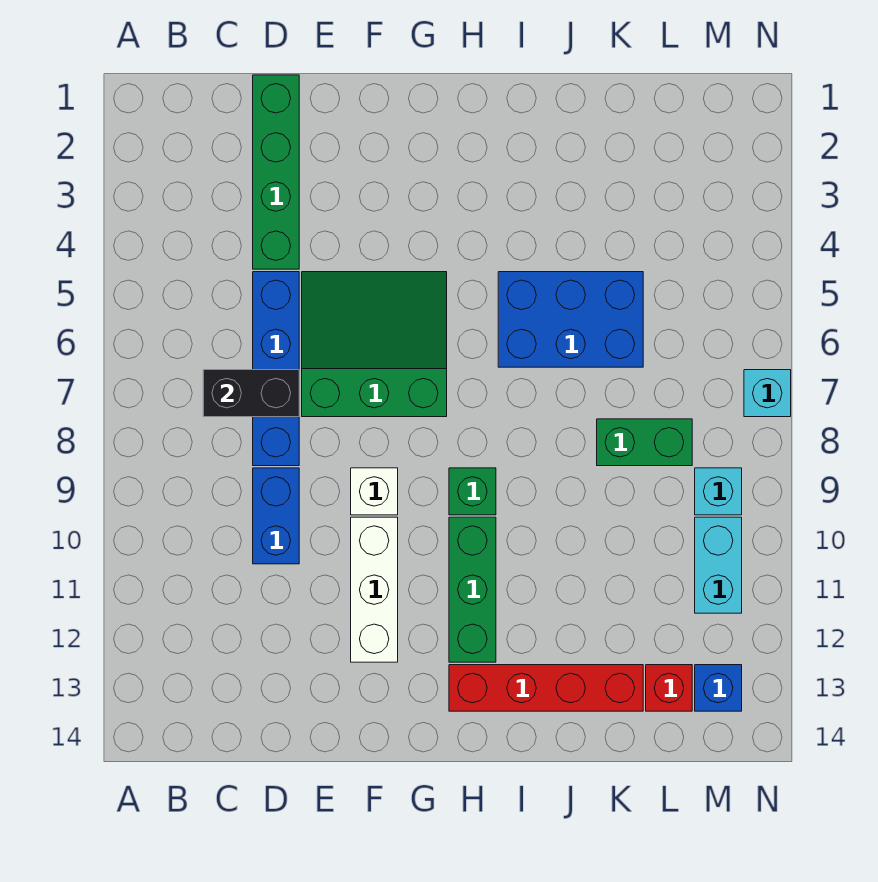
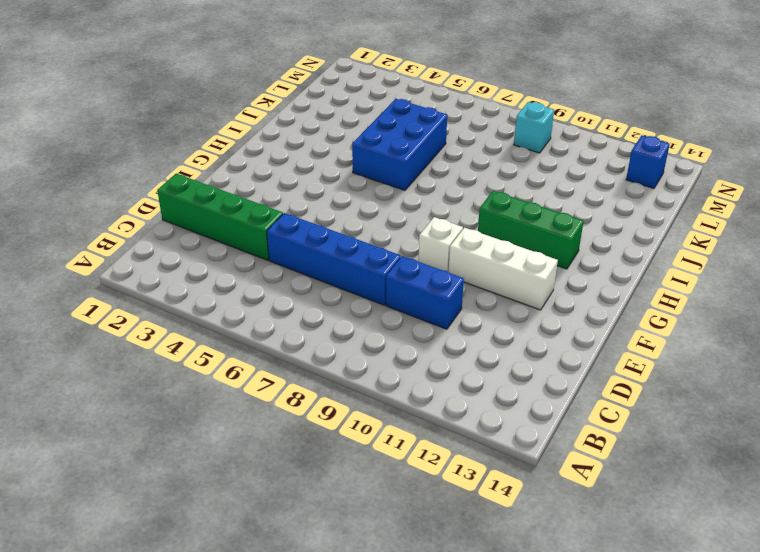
none -> green 3x3 slope [302,272,447,417]
none -> green 1x1 brick [449,468,496,515]
none -> red 1x4 brick [449,665,643,711]

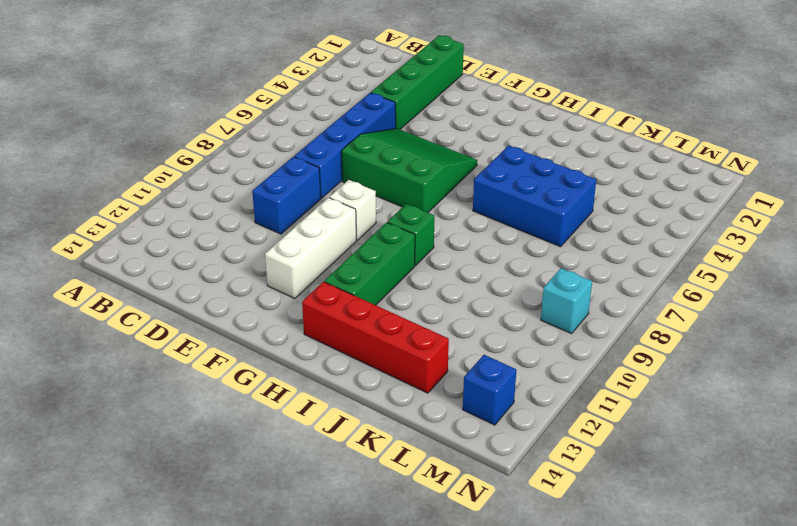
none -> green 1x2 brick [597,419,692,466]
none -> red 1x1 brick [646,665,692,711]
none -> cyan 1x2 brick [695,517,742,613]

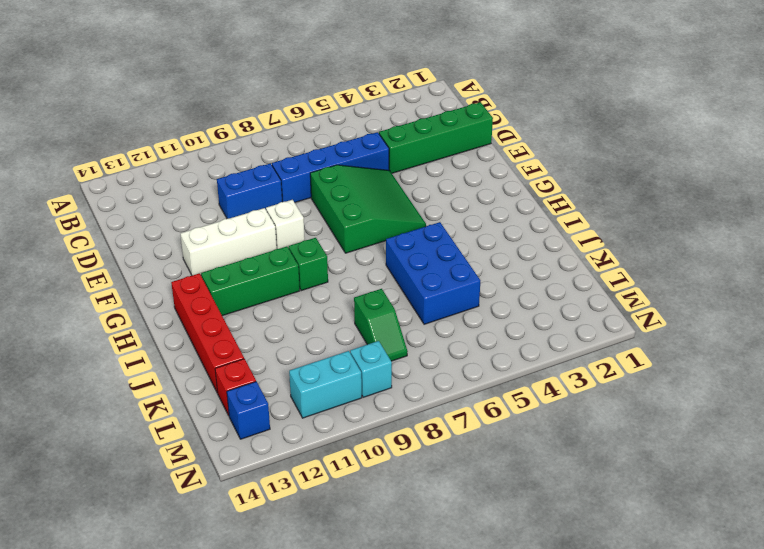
green 1x2 slope [354,289,408,361] -> green 1x2 brick [597,419,692,466]
none -> cyan 1x1 brick [744,370,791,417]
none -> black 1x2 brick [203,370,299,417]

